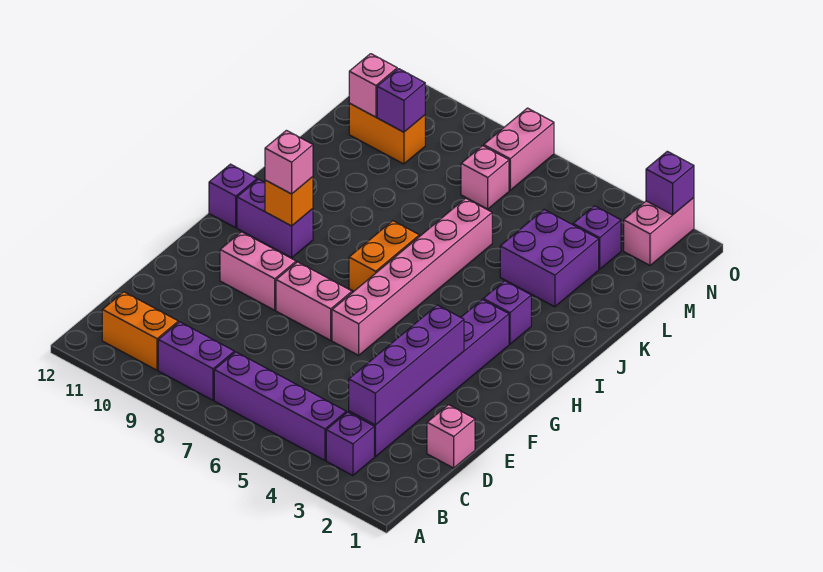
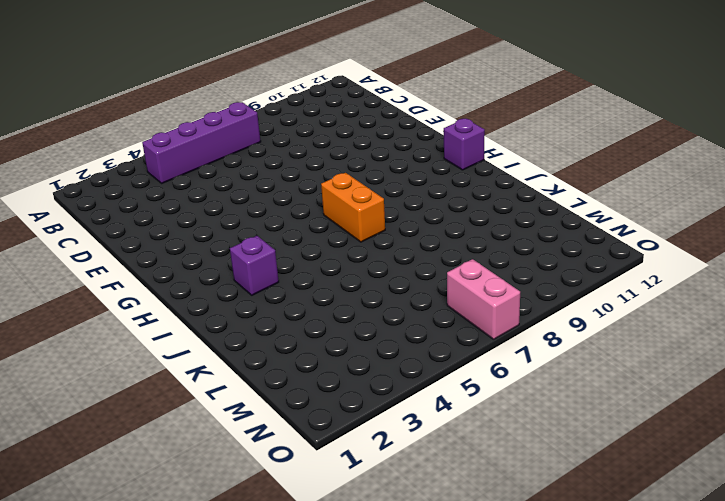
none -> purple 1x1 brick [326,412,374,476]
none -> purple 1x2 brick [158,322,234,400]
none -> orange 1x2 brick [102,292,178,370]

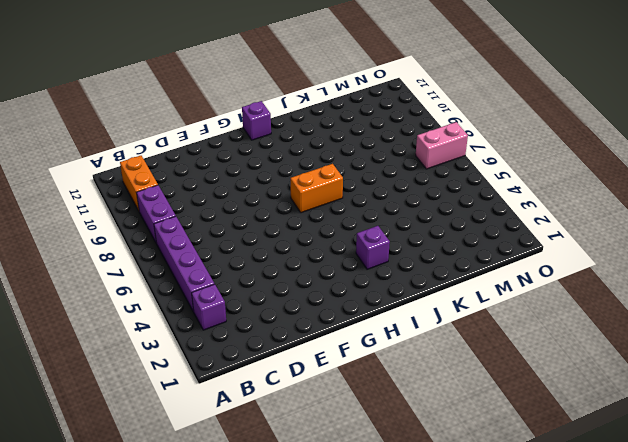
none -> purple 1x6 brick [349,300,509,457]
none -> pink 1x1 brick [427,405,475,468]
none -> pink 1x6 brick [332,198,492,355]

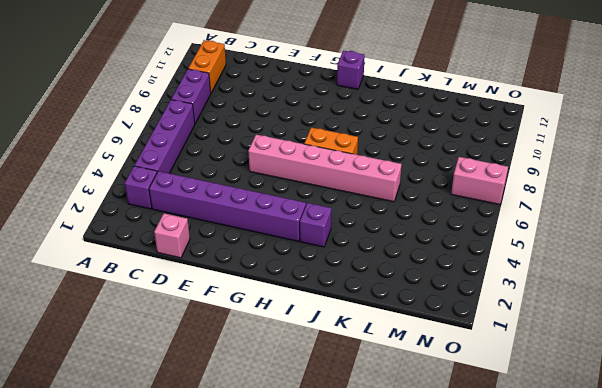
none -> pink 1x2 brick [276,262,352,340]
none -> pink 1x2 brick [220,232,296,310]
none -> purple 1x2 brick [237,179,313,258]

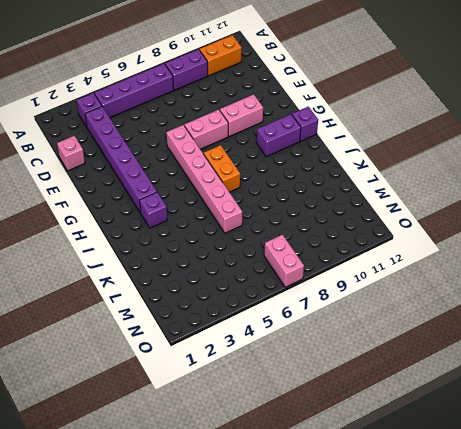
none -> purple 2x2 brick [500,210,599,307]
none -> purple 1x1 brick [573,206,621,269]
none -> pink 1x1 brick [461,146,509,209]

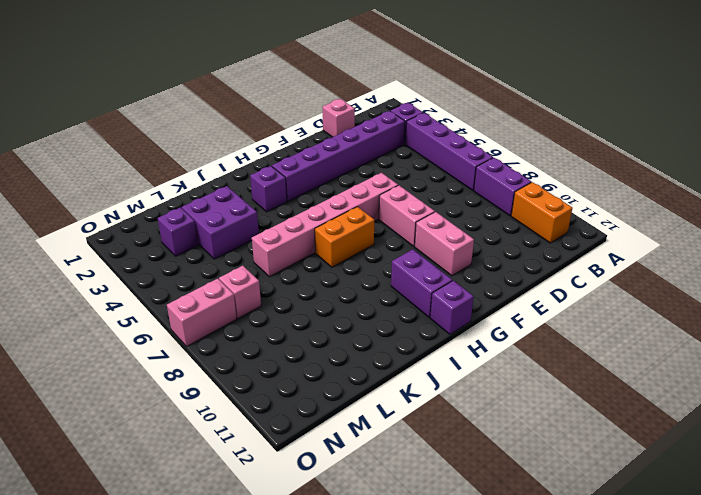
none -> orange 1x2 brick [349,103,425,164]
none -> pink 1x2 brick [624,198,694,265]
none -> purple 1x4 brick [349,305,464,425]

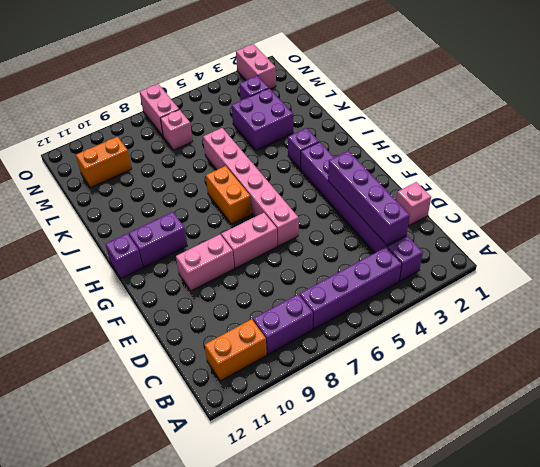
none -> orange 1x1 brick [265,177,313,226]
none -> purple 1x1 brick [377,69,425,132]
none -> pink 1x1 brick [349,54,397,117]

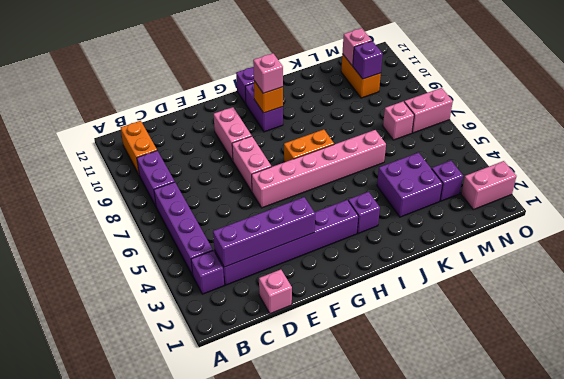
none -> purple 1x1 brick [646,151,694,215]

